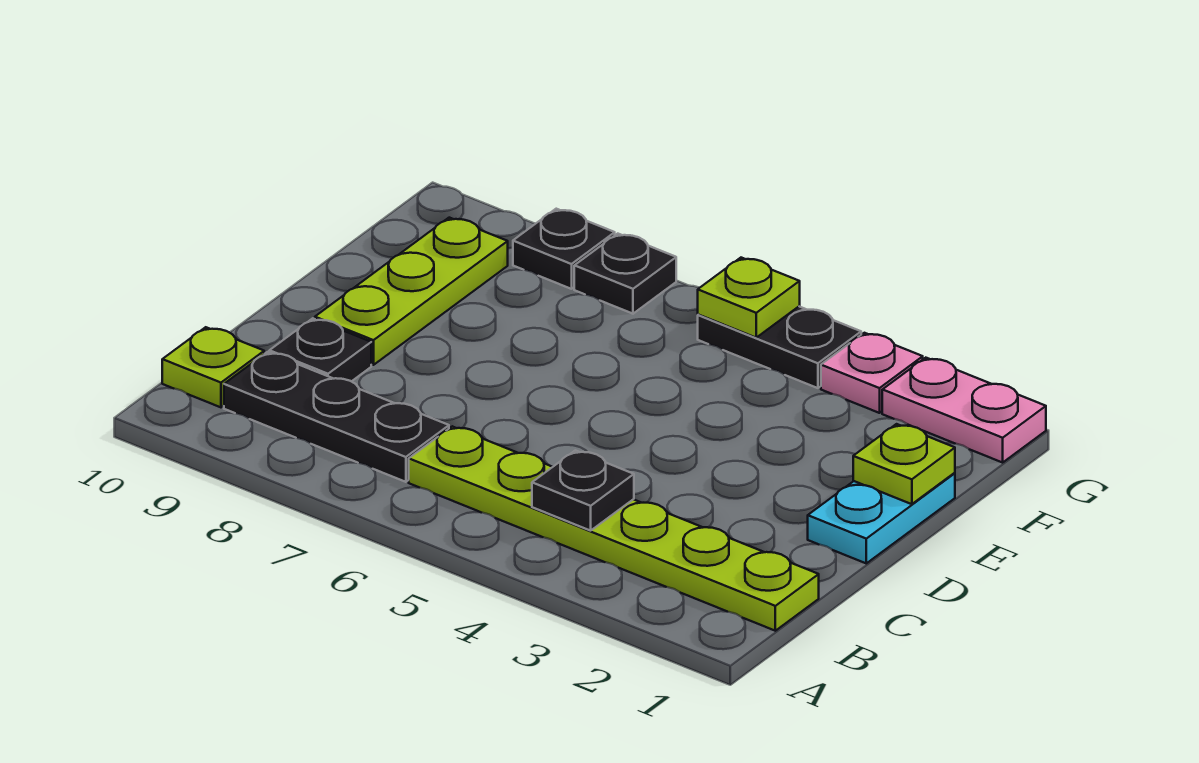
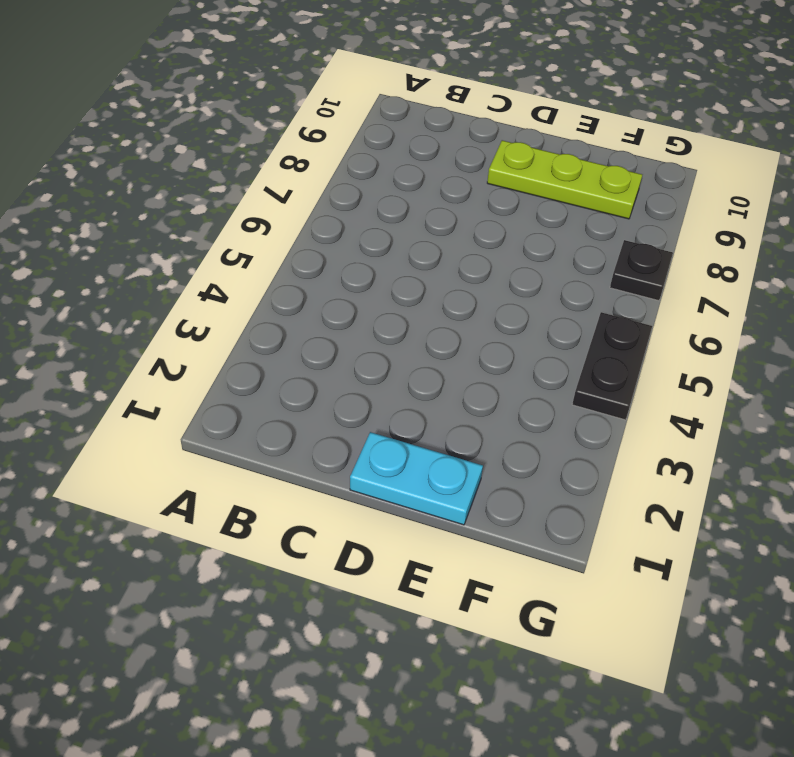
none -> lime 1x6 plate [409,426,819,631]
none -> black 1x3 plate [224,352,449,482]
none -> lime 1x1 plate [162,327,264,407]

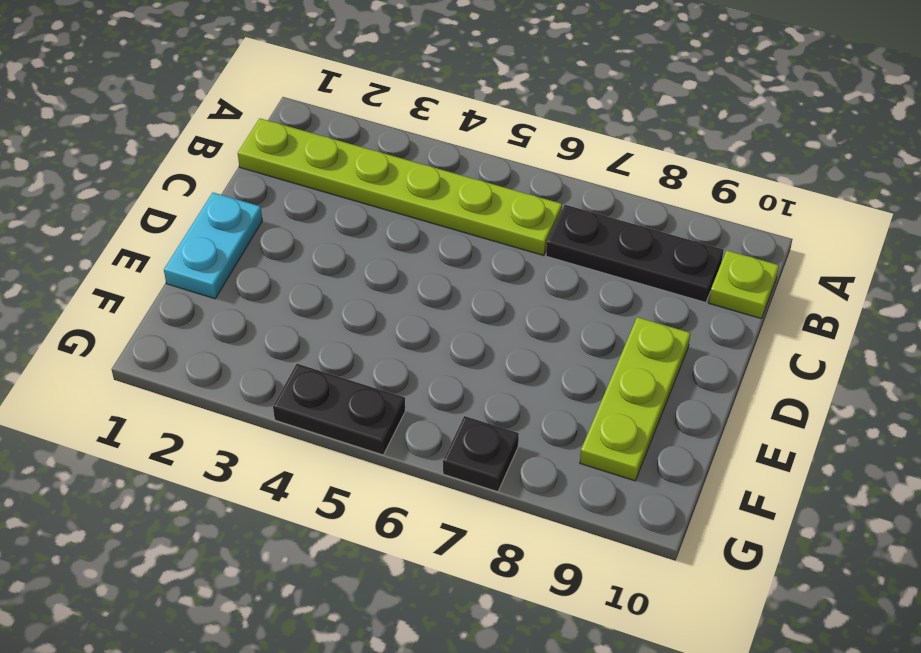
none -> black 1x1 plate [269,318,371,381]
none -> pink 1x2 plate [882,358,1046,463]
none -> pink 1x1 plate [821,333,923,413]

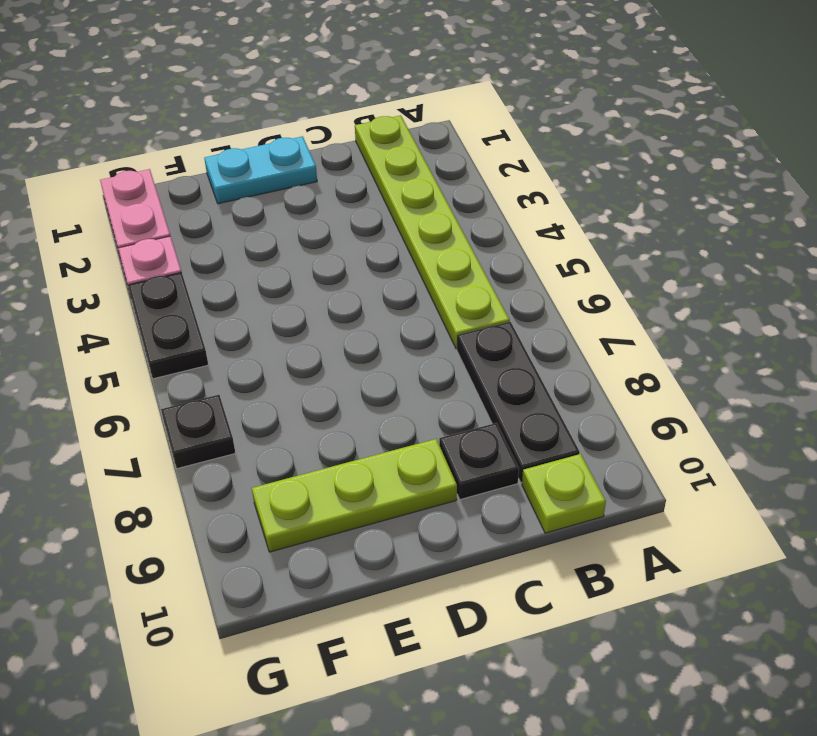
none -> black 1x1 plate [513,209,615,289]
none -> black 1x1 plate [532,450,634,531]
none -> lime 1x1 plate [853,424,955,504]

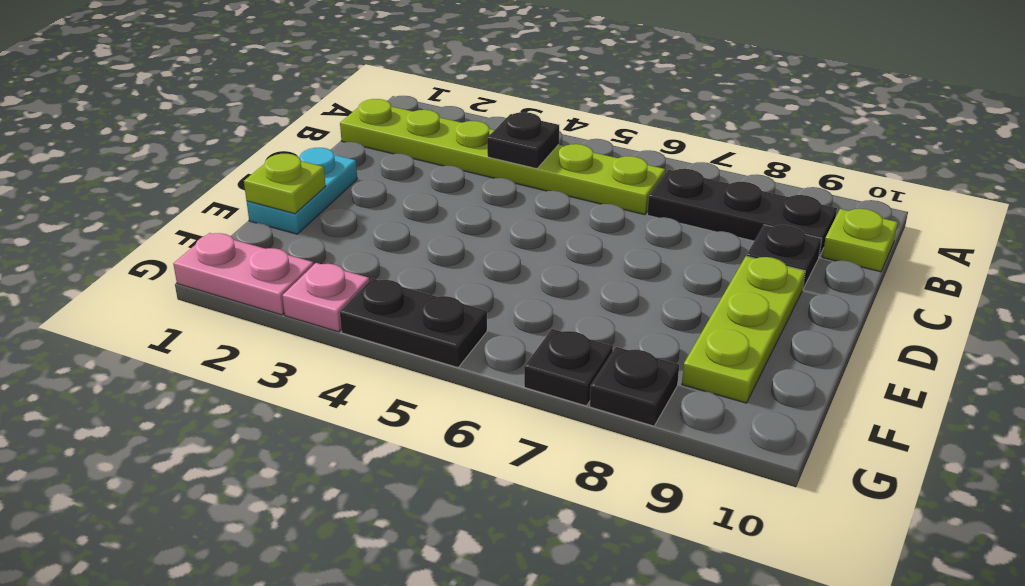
none -> lime 1x1 plate [698,258,800,338]

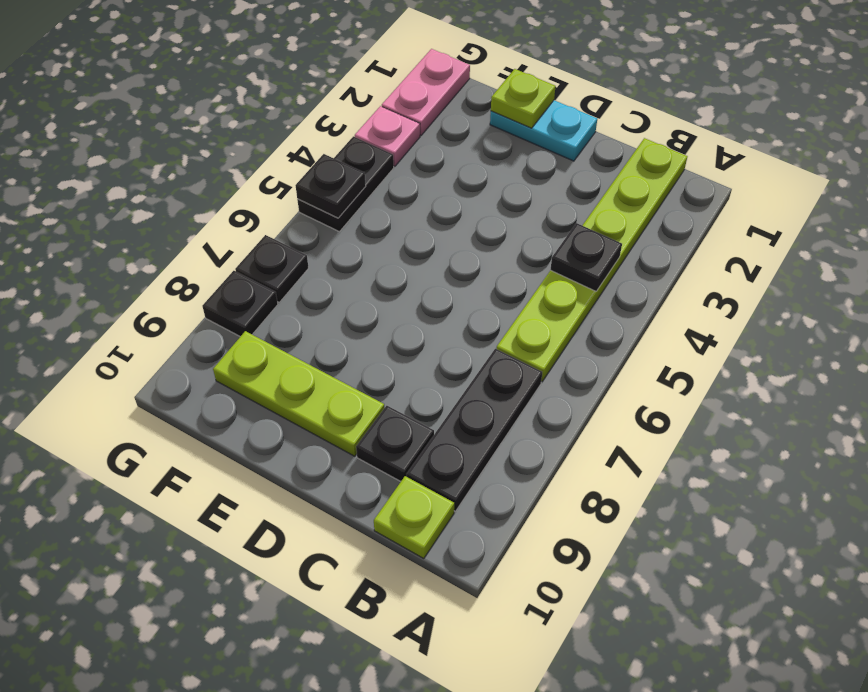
black 1x1 plate [295,154,366,218] -> lime 1x1 plate [698,258,800,338]

